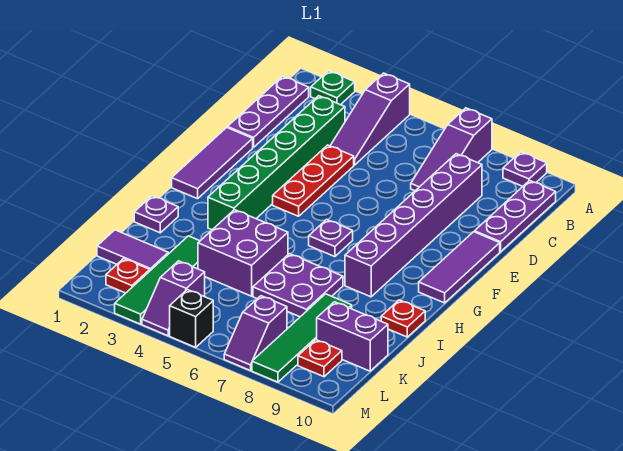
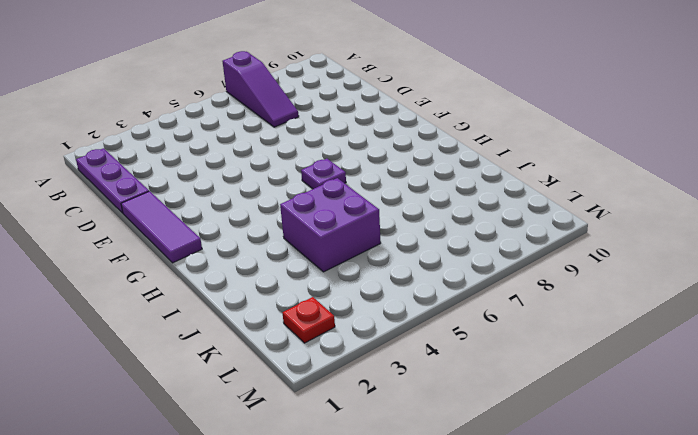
none -> green 1x1 plate [311,71,355,105]
none -> purple 1x3 slope [330,73,410,165]
none -> purple 1x1 plate [503,152,547,186]

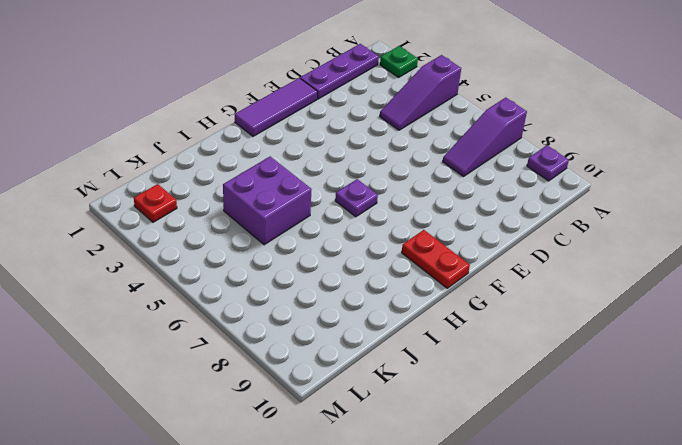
red 1x2 plate [402,230,470,288] -> purple 1x3 tile [419,232,500,303]
none -> purple 1x3 plate [475,181,556,252]
none -> green 1x6 brick [208,96,345,230]
none -> purple 1x6 brick [345,154,482,297]

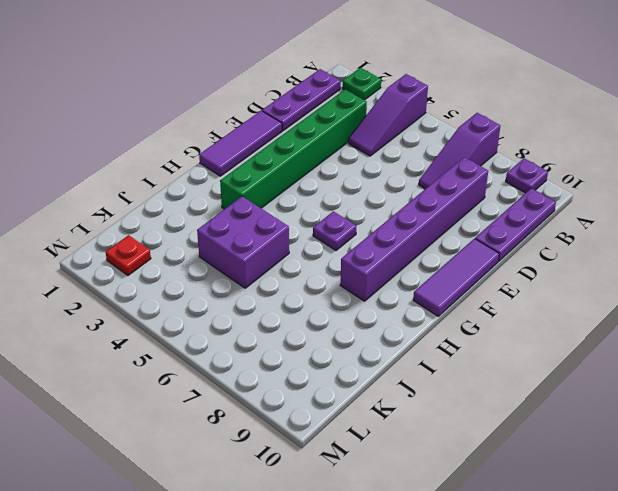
none -> red 1x3 plate [273,145,354,216]
none -> purple 1x1 plate [134,196,178,233]
none -> purple 2x2 plate [253,254,343,317]

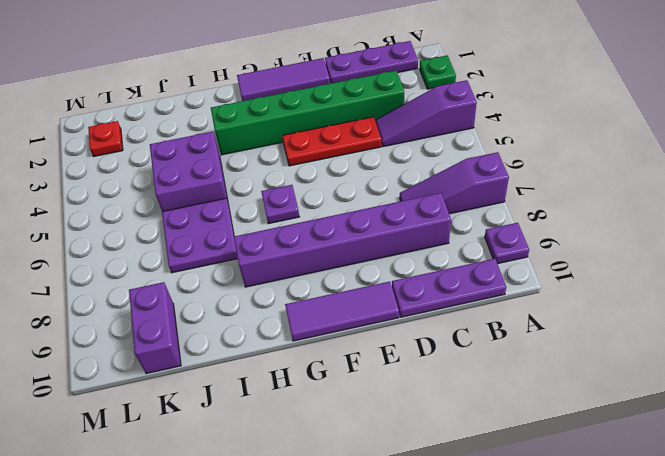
none -> purple 1x1 plate [134,196,178,233]
none -> red 1x1 plate [381,300,425,337]
none -> green 1x4 tile [115,236,200,324]

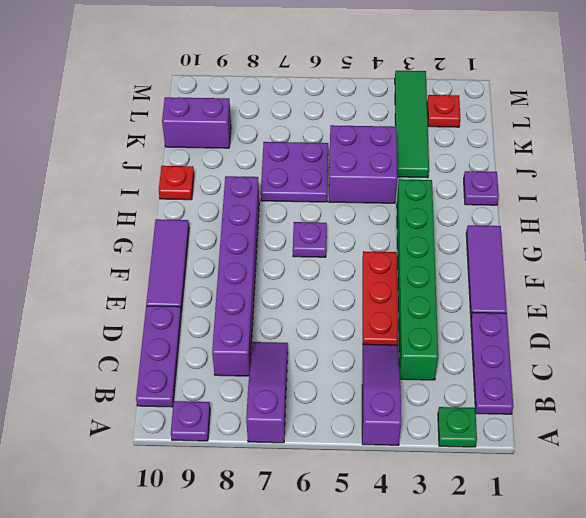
none -> green 1x4 tile [252,294,352,382]
none -> purple 1x2 tile [97,230,168,271]
none -> purple 1x2 slope [142,261,205,336]

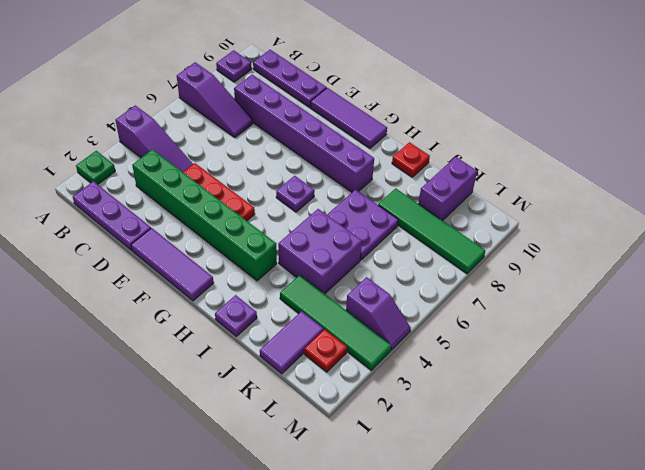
none -> purple 1x2 slope [224,296,287,371]
none -> red 1x1 plate [298,340,342,377]
none -> black 1x1 brick [170,290,213,347]

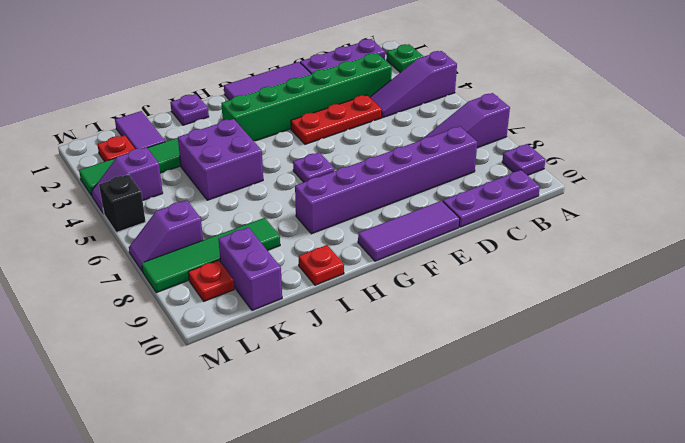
none -> purple 2x2 plate [253,254,343,317]

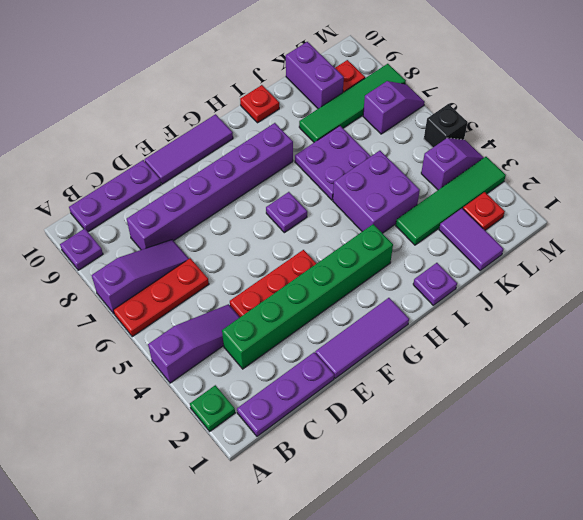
red 1x3 plate [113,258,209,337] -> none

